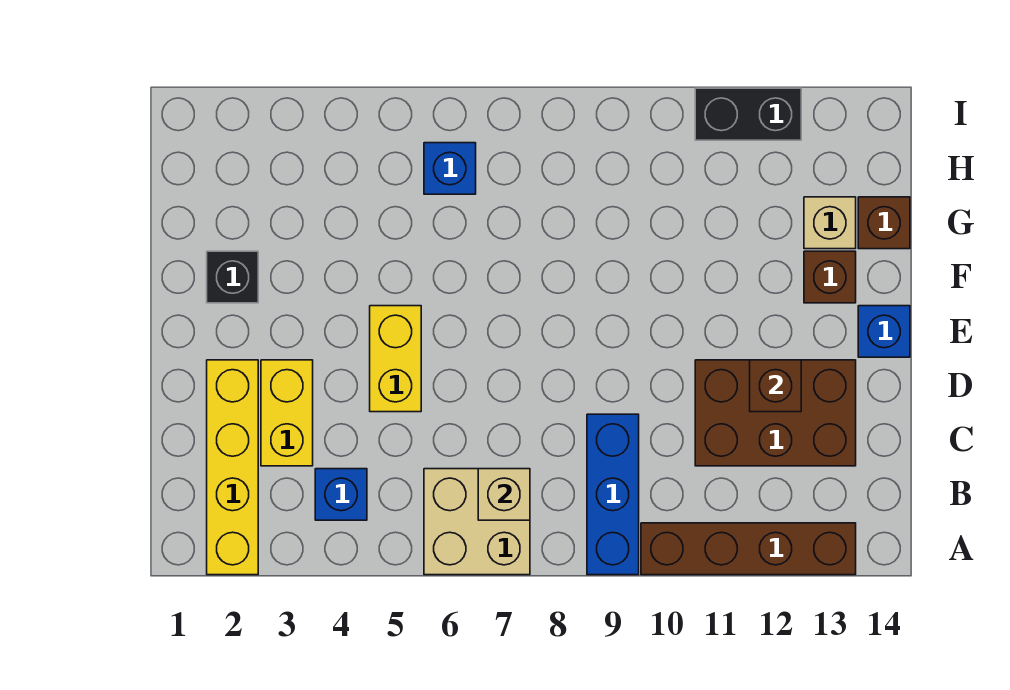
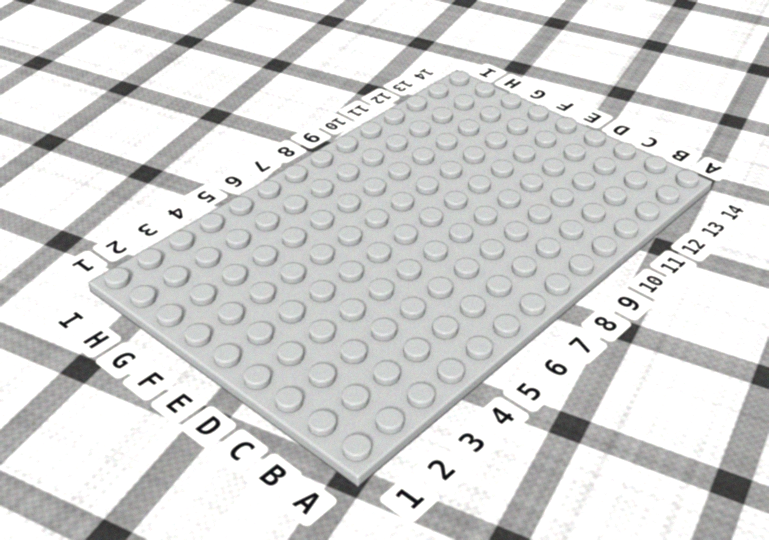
none -> yellow 1x4 brick [207,360,258,575]
none -> tan 2x2 brick [424,469,530,575]
none -> blue 1x3 brick [587,414,639,575]

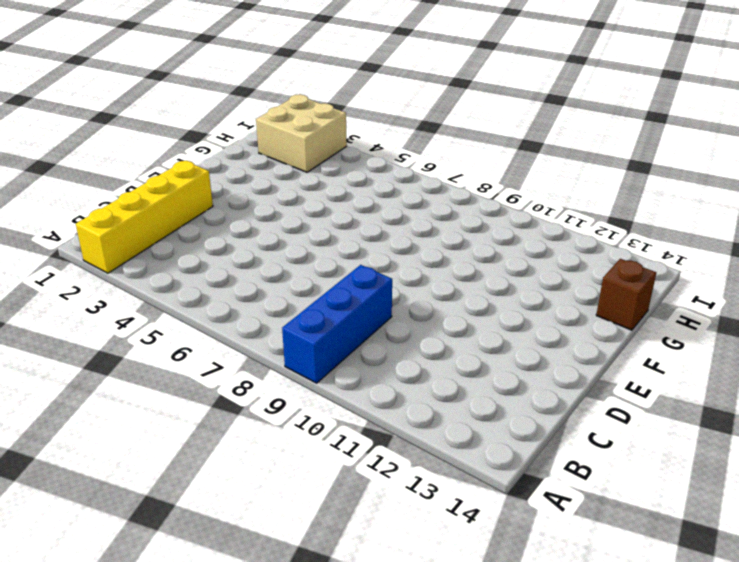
tan 2x2 brick [256,94,347,172] -> tan 2x2 brick moved to [424,469,530,575]
none -> brown 1x4 brick [641,523,856,575]
none -> blue 1x1 brick [315,469,367,520]
none -> yellow 1x2 brick [261,360,313,466]

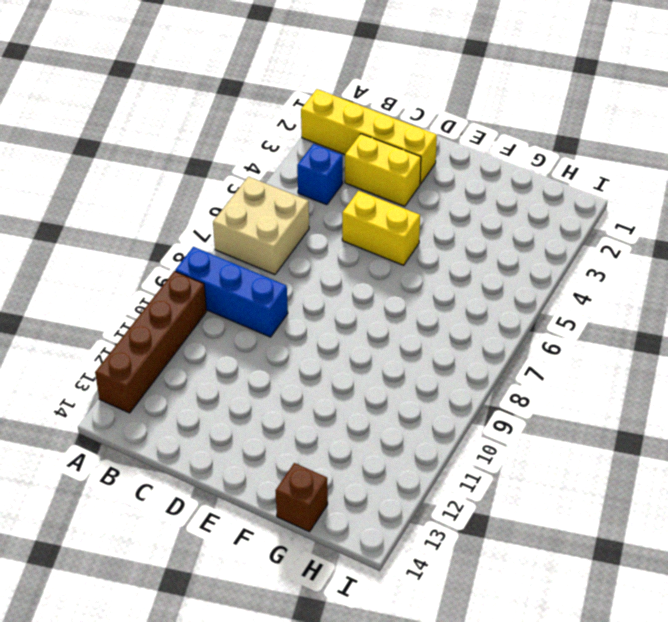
none -> brown 2x3 brick [695,360,856,466]
none -> blue 1x1 brick [858,306,910,357]
none -> black 1x1 brick [207,251,258,303]

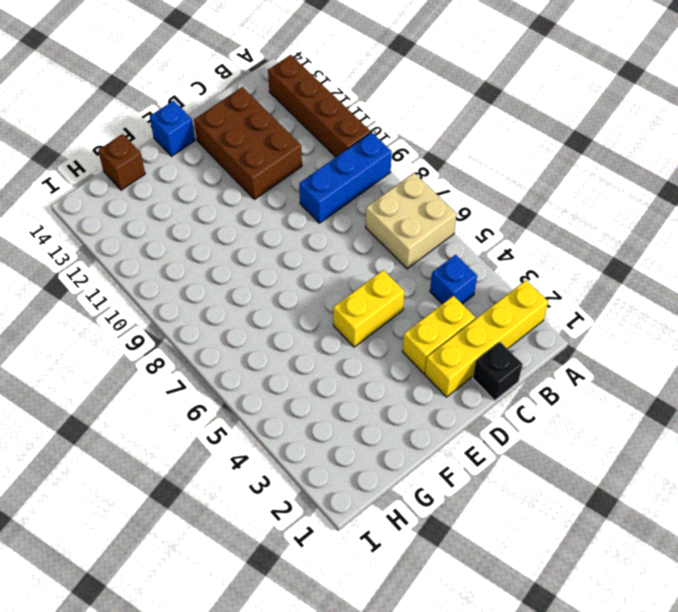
black 1x1 brick [473,342,523,401] -> black 1x1 brick moved to [207,251,258,303]
none -> brown 1x1 brick [804,251,856,303]
none -> tan 1x1 brick [804,197,856,249]
none -> blue 1x1 brick [424,143,476,194]

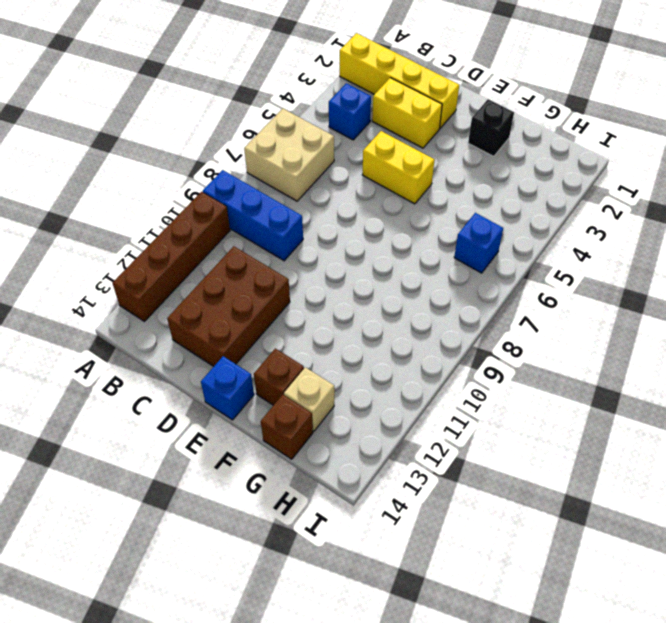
none -> black 1x2 brick [695,88,801,140]
none -> tan 1x1 brick [478,469,530,520]
none -> brown 1x1 brick [750,360,801,412]

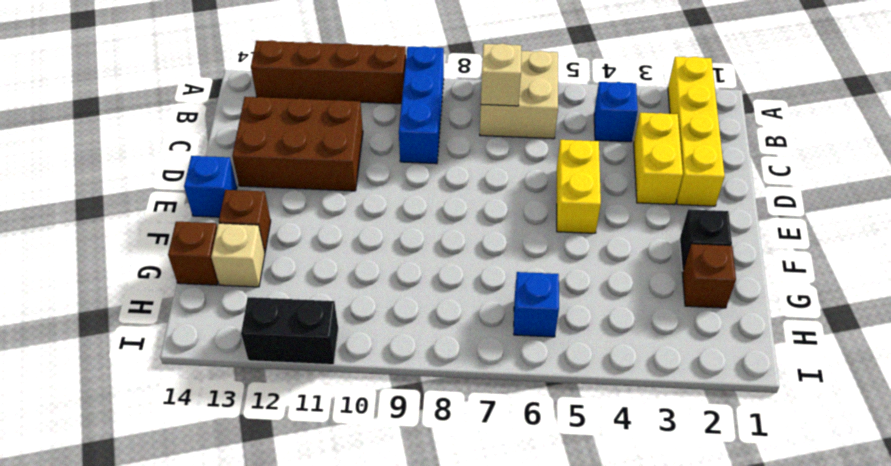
brown 1x1 brick [682,244,736,308] -> brown 1x1 brick moved to [750,360,801,412]

